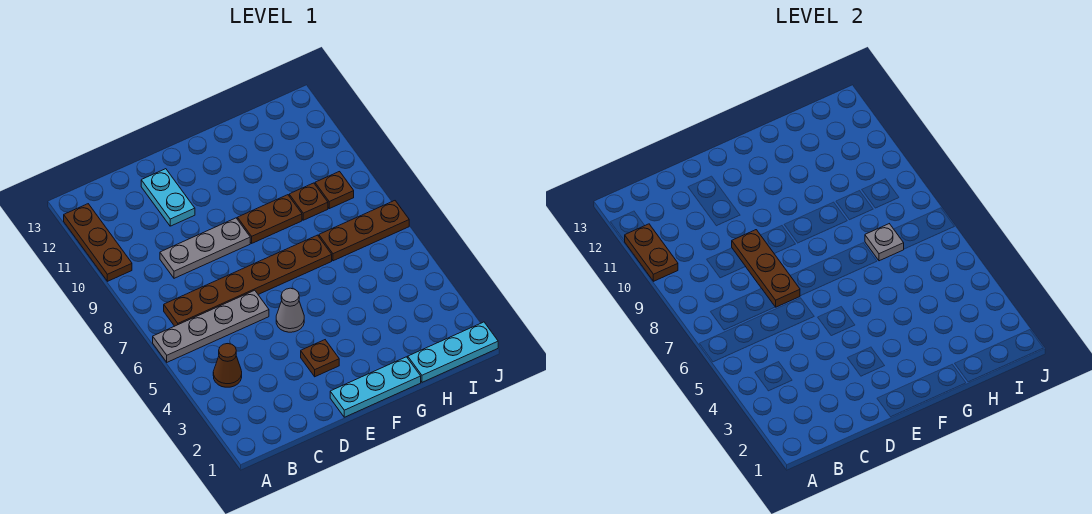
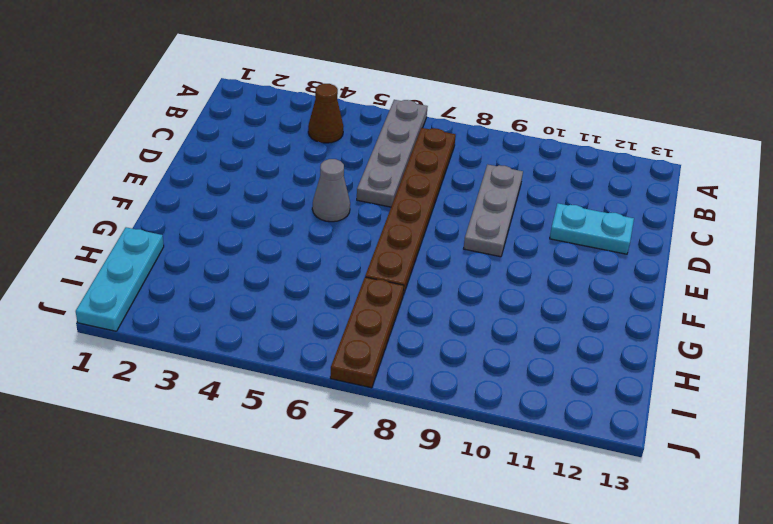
none -> brown 1x3 plate [64,204,132,281]
none -> cyan 1x3 plate [330,357,421,417]
none -> brown 1x1 plate [301,340,339,377]

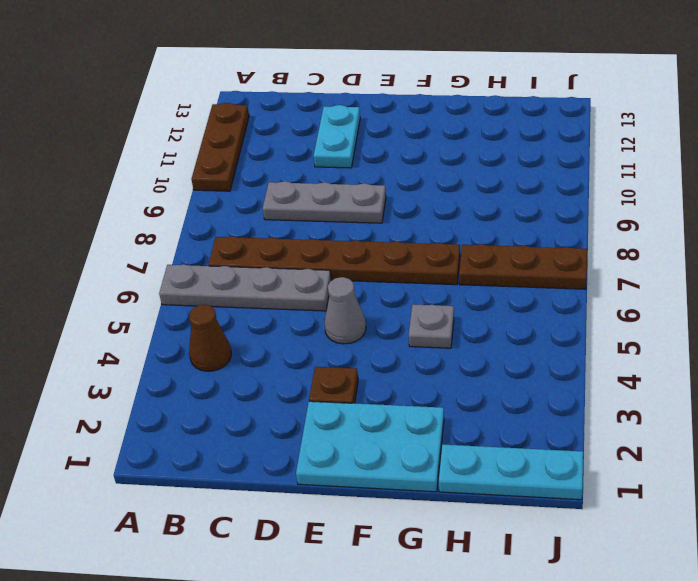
cyan 2x3 plate [296,401,444,492] -> cyan 1x3 plate [330,357,421,417]
grey 1x1 plate [409,304,454,348] -> grey 1x1 plate moved to [865,224,904,261]
none -> brown 1x2 plate [237,195,302,243]
none -> brown 1x1 plate [289,183,328,220]
none -> brown 1x1 plate [315,172,354,209]

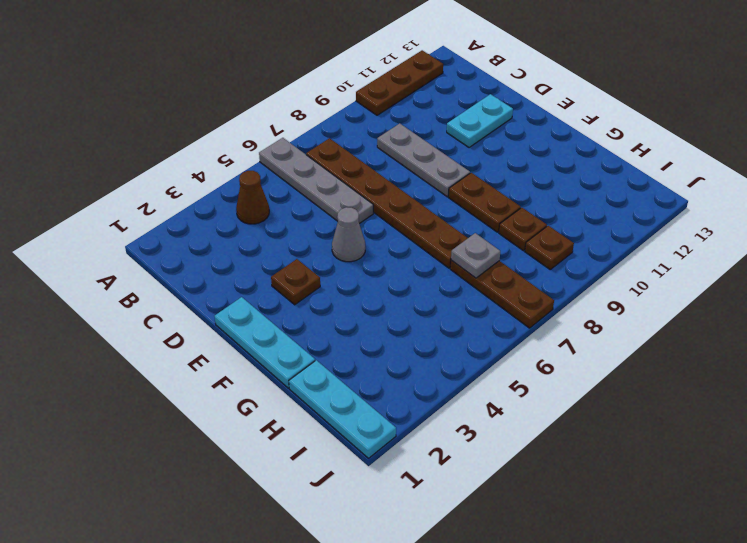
none -> brown 1x2 plate [625,224,678,281]
none -> brown 1x3 plate [732,230,800,307]

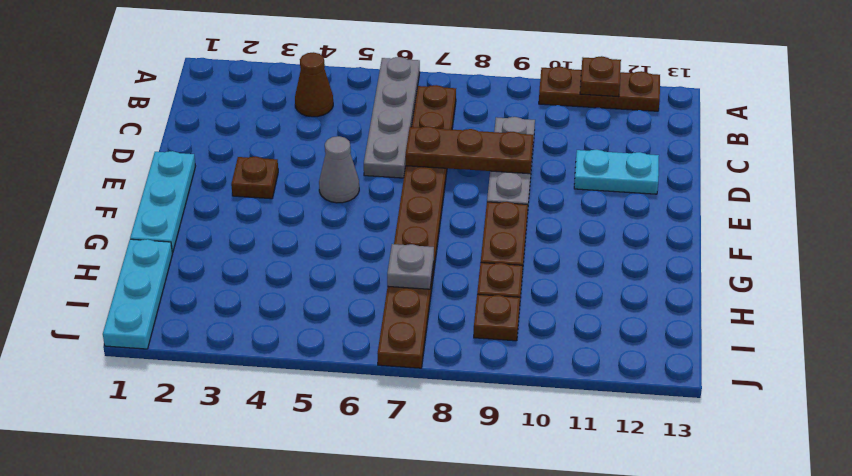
brown 1x1 plate [580,56,621,97] -> brown 1x2 plate [625,224,678,281]

